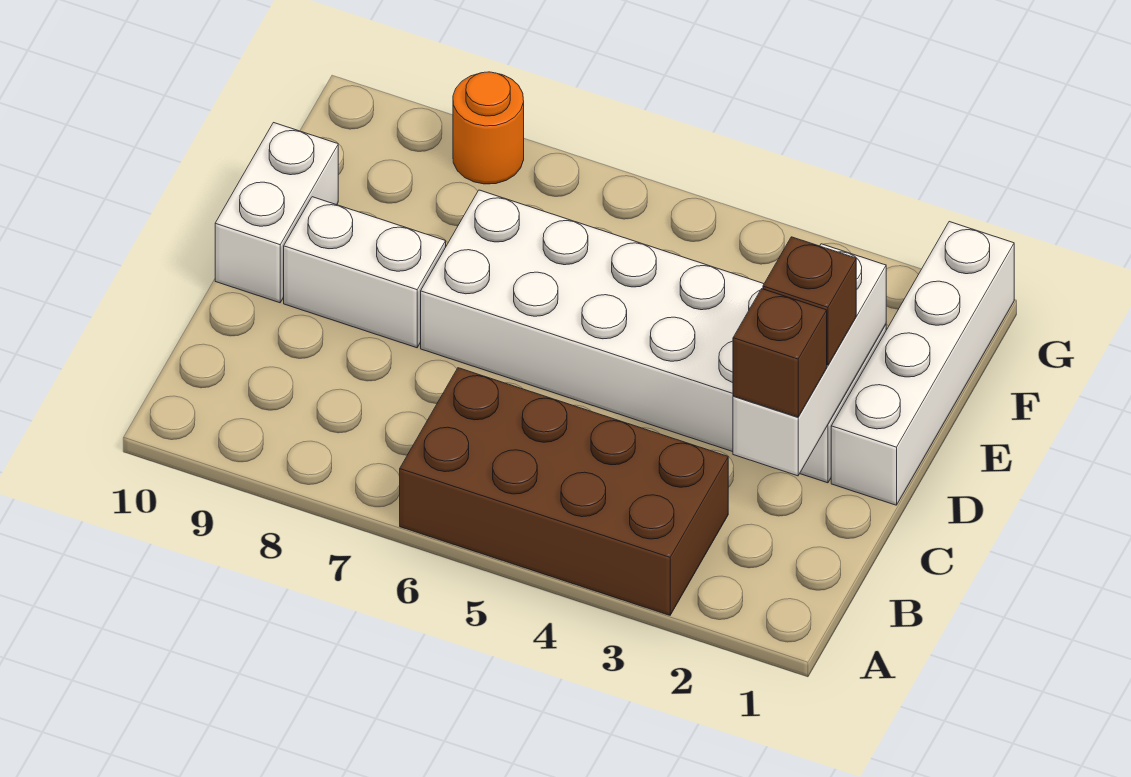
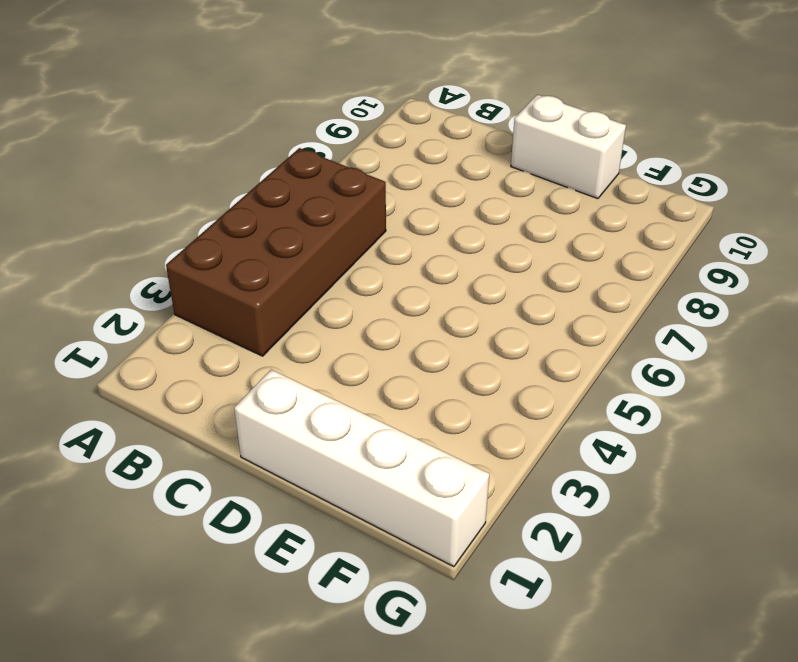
none -> white 2x6 brick [421,190,886,483]
none -> white 1x2 brick [284,197,446,348]

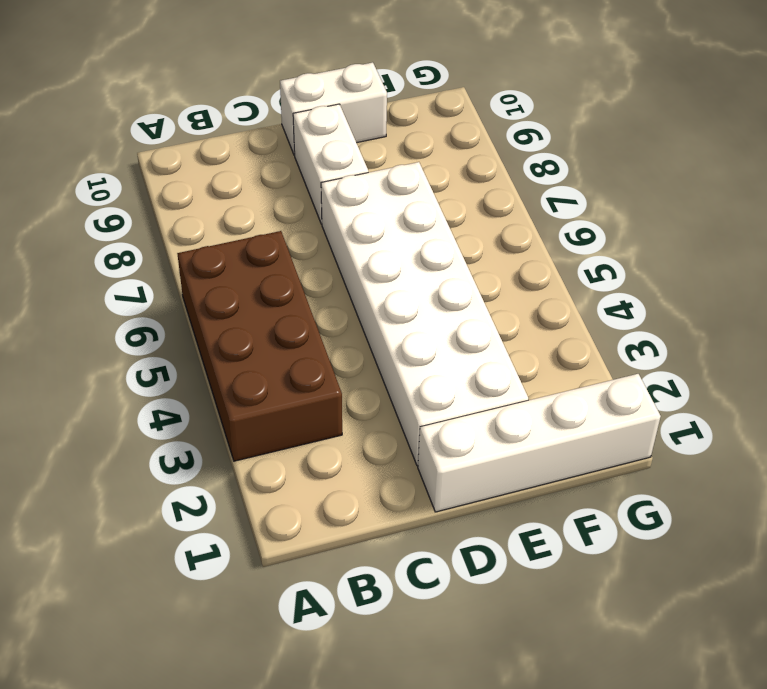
none -> orange 1x1 round brick [453,72,524,184]
none -> white 1x3 brick [733,244,886,476]

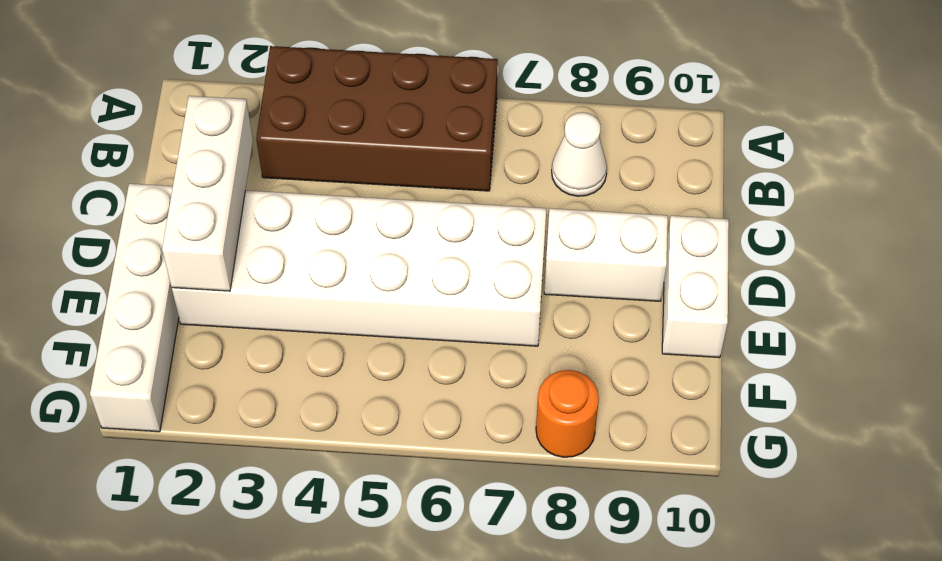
white 1x1 cone [552,113,607,196] -> none
none -> brown 1x1 brick [733,289,827,417]
none -> brown 1x1 brick [763,237,856,365]

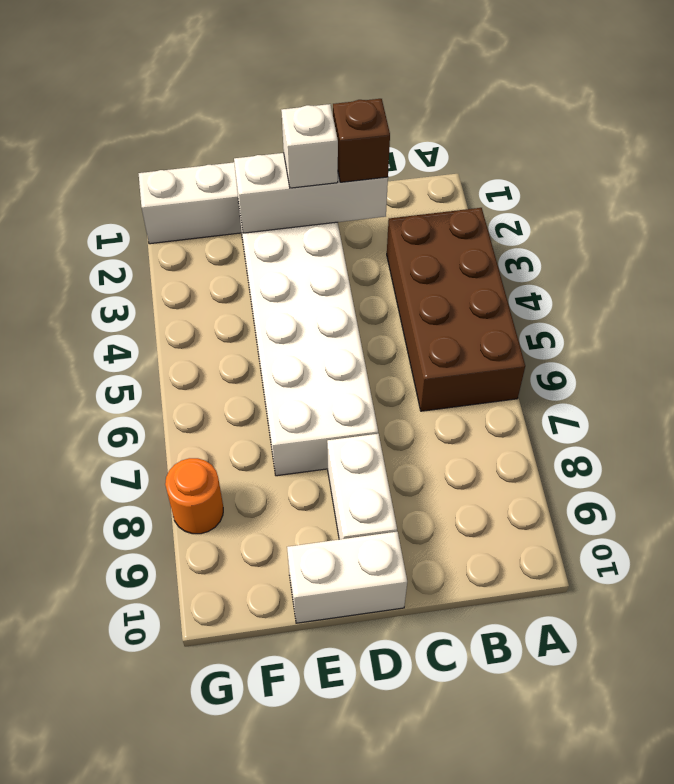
white 1x1 brick [281,104,338,188] -> brown 1x1 brick [763,237,856,365]

